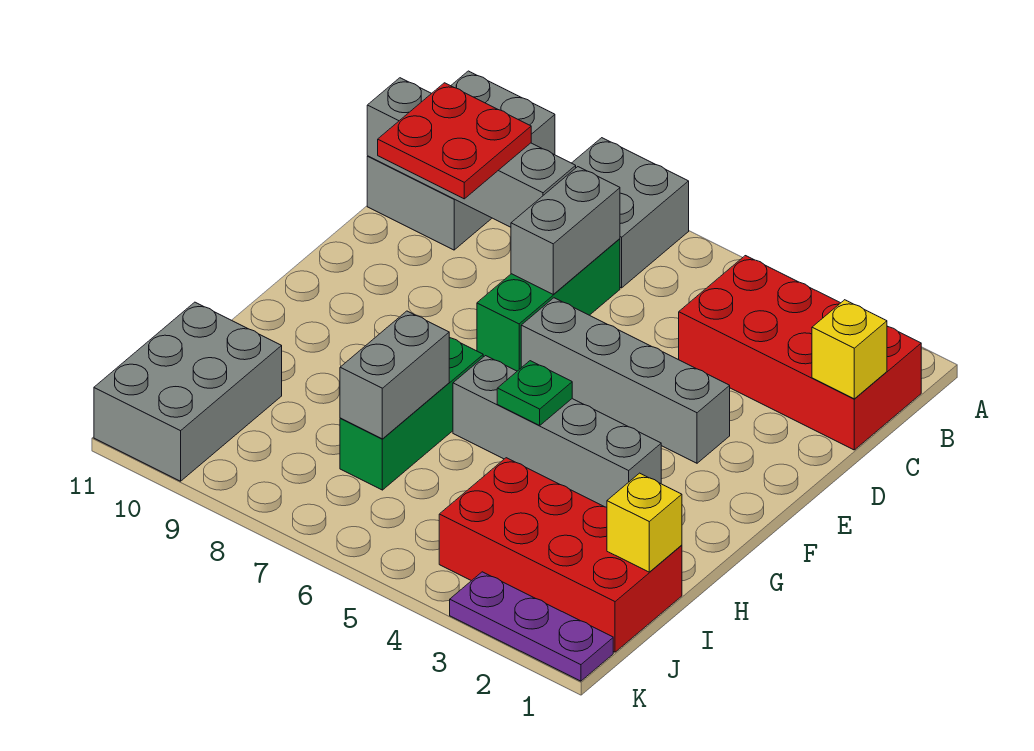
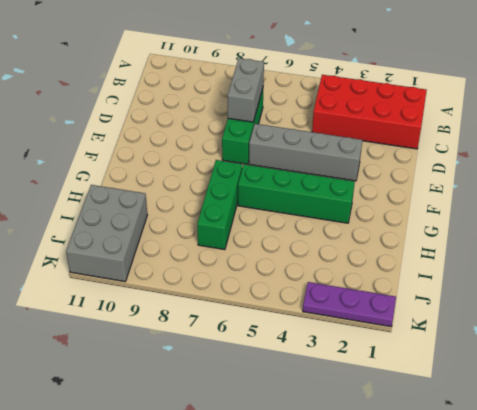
green 1x4 brick [238,164,355,223] -> grey 1x4 brick [453,356,661,507]
none -> grey 2x2 brick [572,138,689,288]
none -> grey 2x3 brick [367,71,555,250]
none -> red 2x4 brick [439,458,682,652]

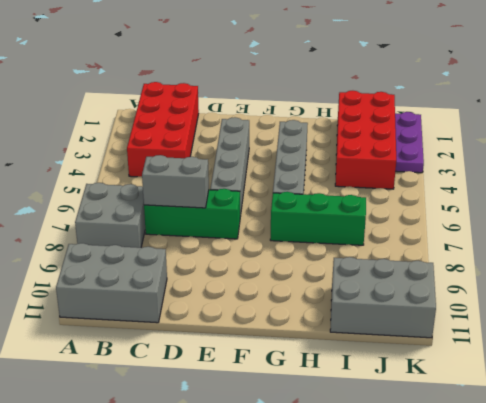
none -> yellow 1x1 brick [812,300,887,399]
none -> grey 1x4 brick [367,78,576,227]
none -> green 1x1 plate [497,361,572,425]

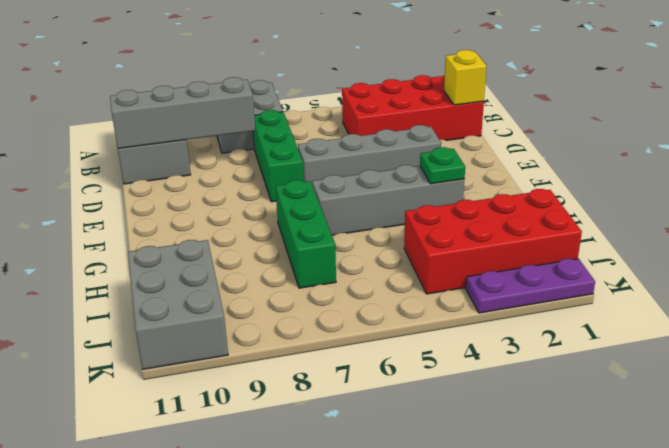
green 1x1 plate [420,147,465,184] -> green 1x1 plate moved to [497,361,572,425]
none -> grey 1x2 brick [511,167,620,295]
none -> grey 1x2 brick [340,311,449,439]
none -> yellow 1x1 brick [607,473,682,572]

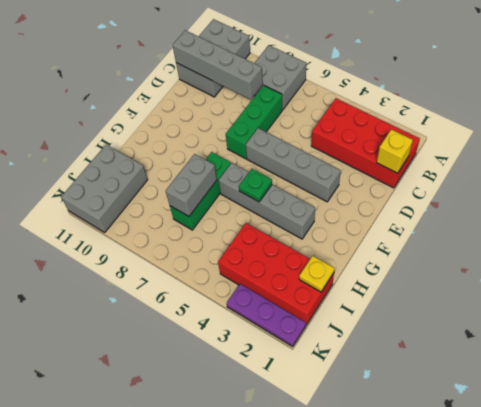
yellow 1x1 plate [299,256,335,292] -> yellow 1x1 brick [607,473,682,572]
none -> grey 1x2 brick [511,167,620,295]
none -> red 2x2 plate [378,83,531,199]

